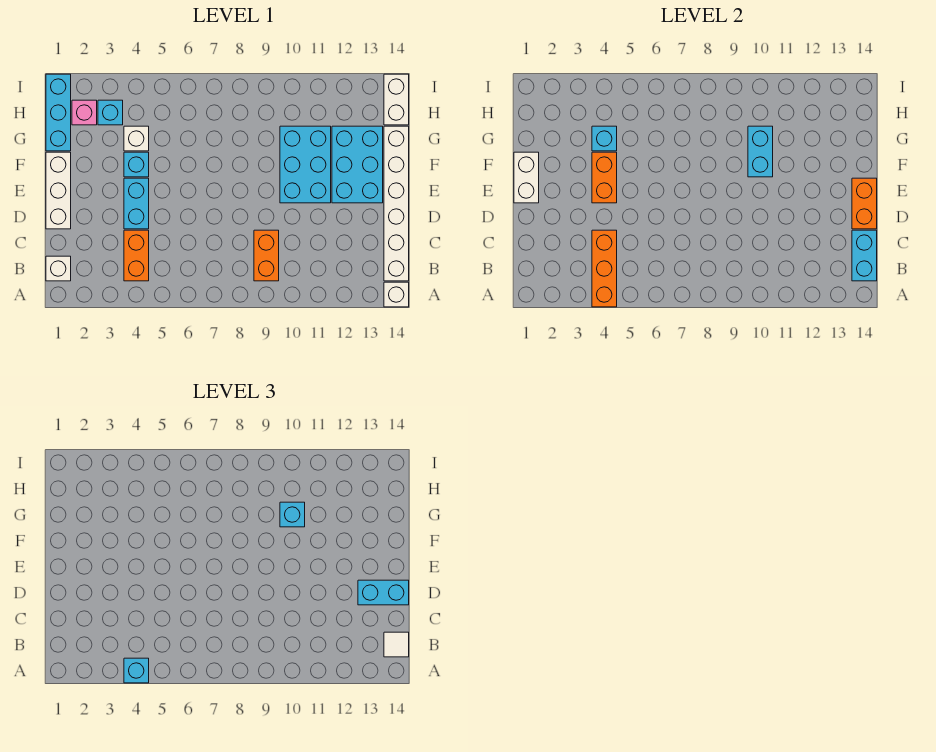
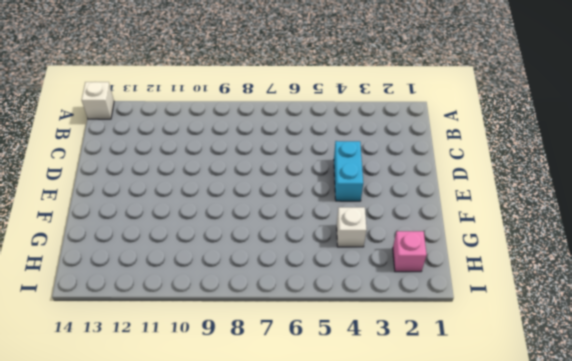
none -> white 1x1 brick [46,256,71,281]
none -> orange 1x2 brick [124,230,149,281]
none -> orange 1x2 brick [254,230,279,281]

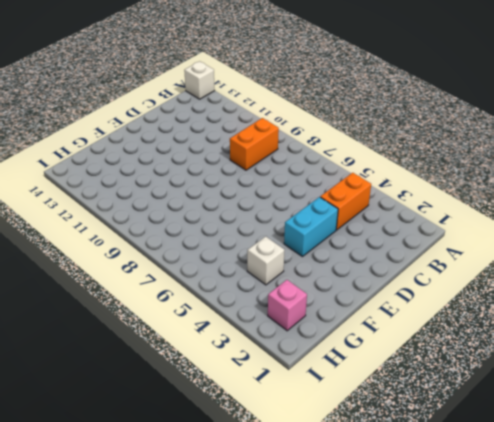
none -> white 1x1 brick [46,256,71,281]
none -> white 1x6 brick [384,126,409,281]
none -> white 1x3 brick [46,152,71,229]

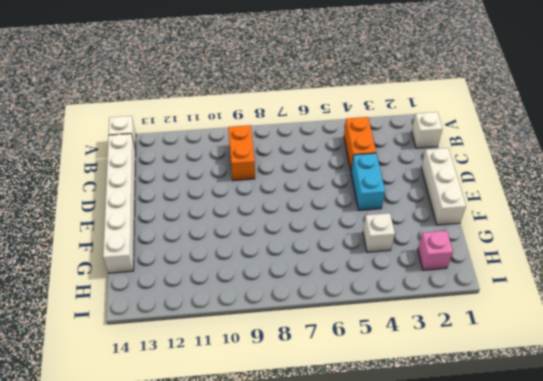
none -> cyan 2x3 brick [280,126,331,203]
none -> cyan 2x3 brick [332,126,383,203]
none -> cyan 1x1 brick [124,152,149,177]

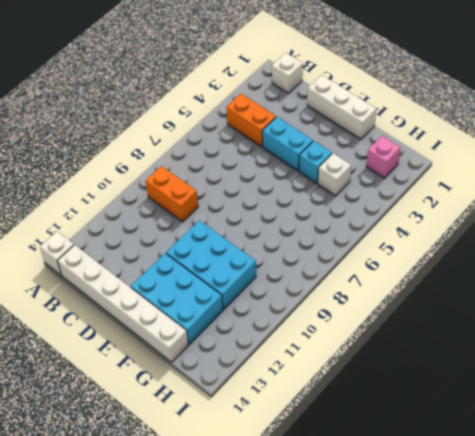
none -> cyan 1x3 brick [46,74,71,151]
none -> cyan 1x1 brick [98,100,123,125]
none -> white 1x2 brick [384,74,409,125]

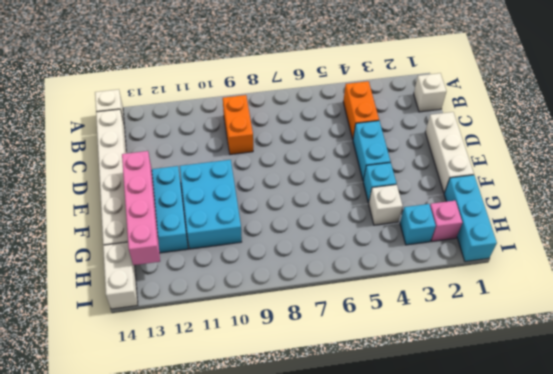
pink 1x4 brick [122,151,160,265] -> none
none -> orange 1x3 brick [592,230,617,307]
none -> cyan 1x2 brick [852,230,877,281]
none -> orange 1x2 brick [852,178,877,229]

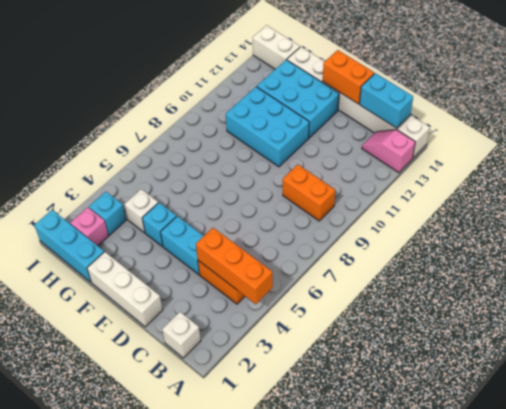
pink 1x2 slope [362,130,415,173] -> none
none -> white 1x2 brick [514,152,539,203]
none -> orange 1x2 brick [592,152,617,203]
none -> cyan 1x2 brick [748,126,773,177]

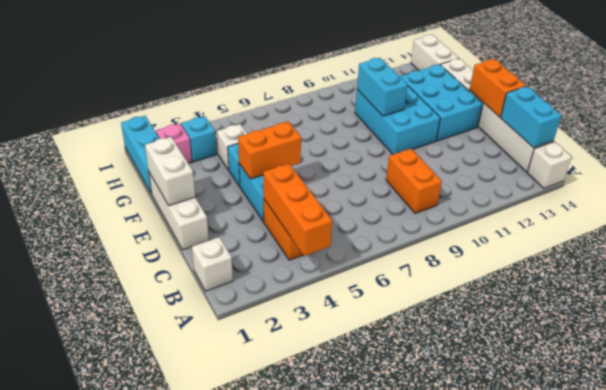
orange 1x2 brick [238,121,301,179] -> orange 1x2 brick turned to [592,152,617,203]
none -> cyan 1x1 brick [592,126,617,151]
none -> cyan 1x1 brick [124,658,149,683]
none -> white 1x1 tile [384,632,409,657]

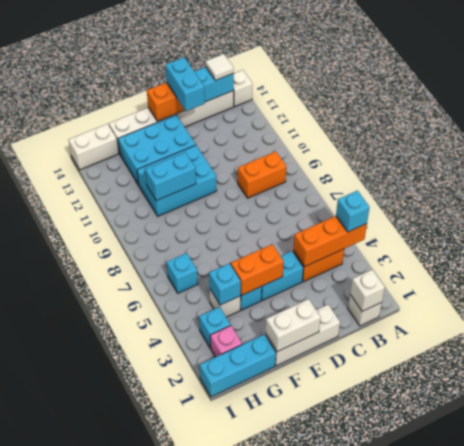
white 1x1 brick [350,270,385,311] -> none
cyan 1x1 brick [167,253,198,293] -> cyan 1x1 brick moved to [280,502,305,527]

